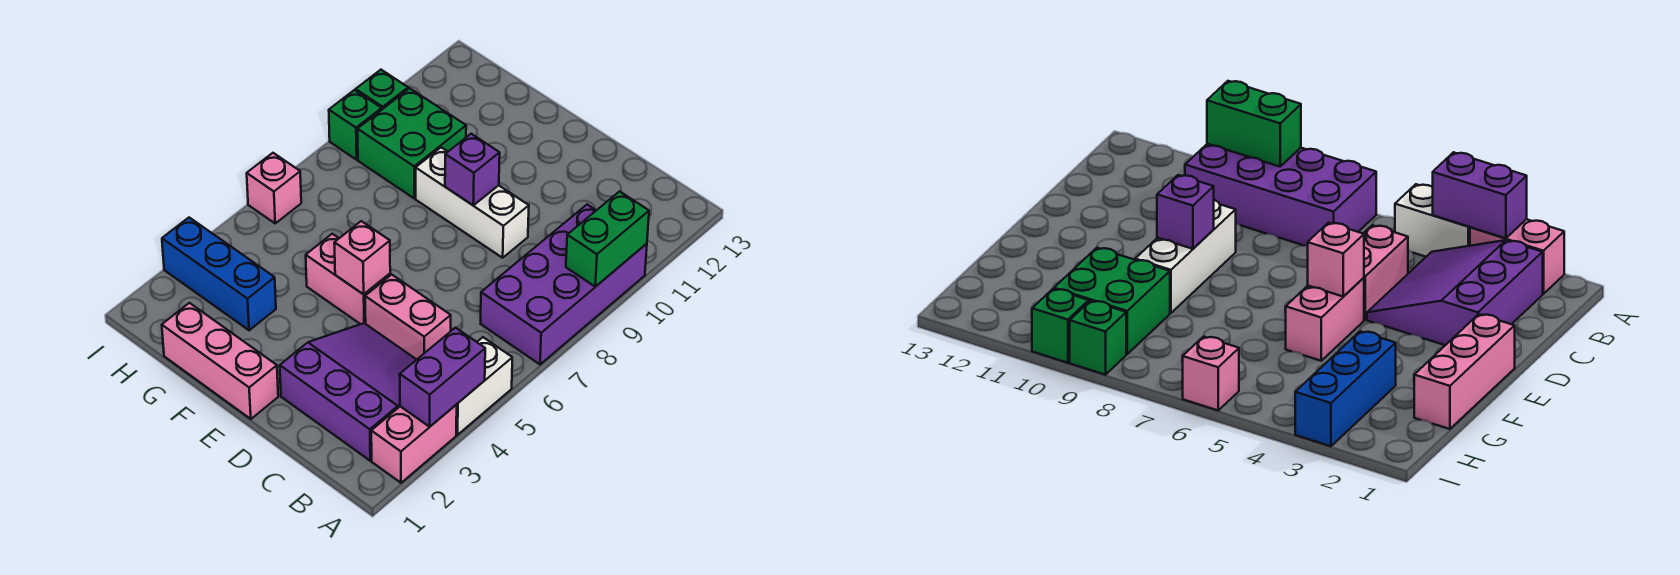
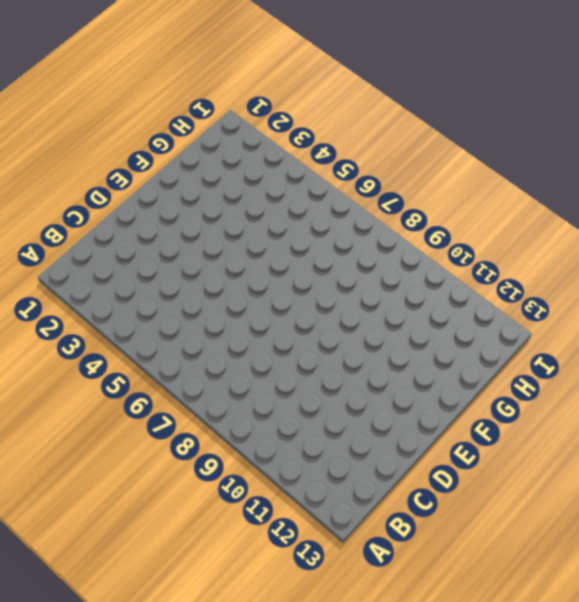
none -> pink 1x2 brick [371,405,457,483]
none -> white 1x2 brick [456,337,512,435]
none -> purple 2x4 brick [481,205,647,364]

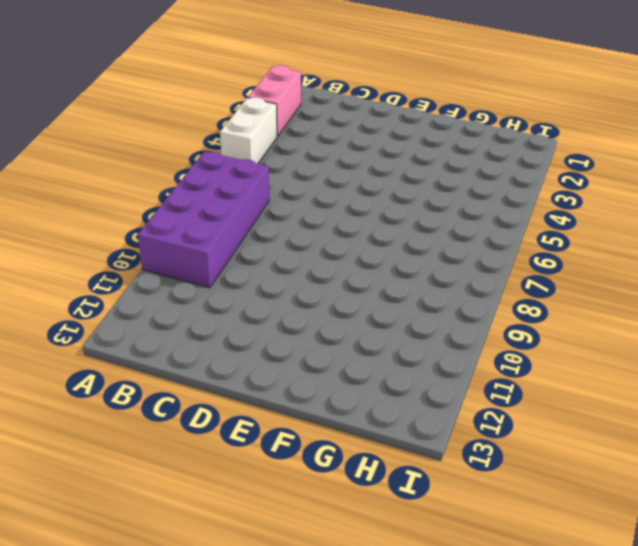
none -> purple 3x3 slope [280,323,417,461]
none -> pink 1x2 brick [365,274,451,359]
none -> white 1x3 brick [416,147,529,258]

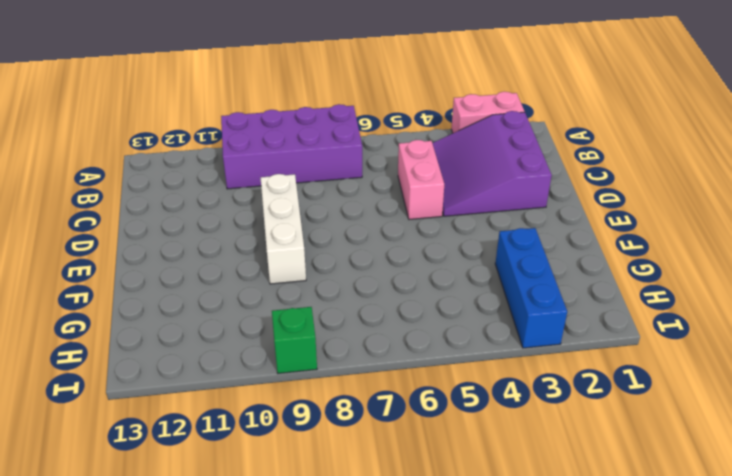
none -> white 1x2 brick [456,337,512,435]
none -> pink 1x3 brick [162,303,278,419]
none -> pink 1x2 brick [306,234,390,324]

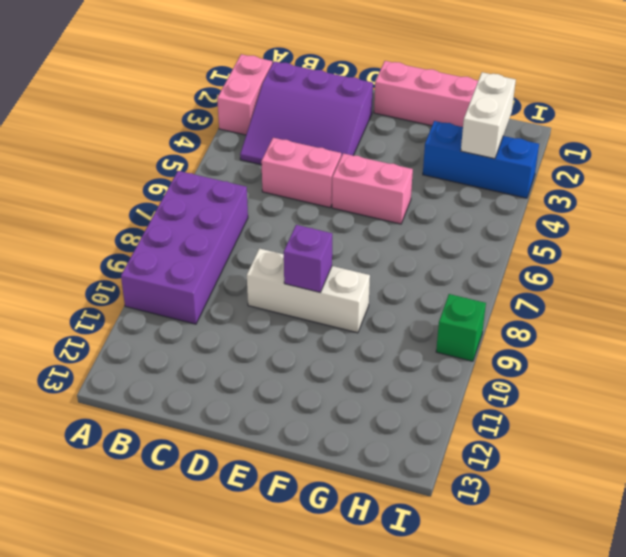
white 1x2 brick [461,72,516,159] -> white 1x2 brick moved to [456,337,512,435]
none -> green 2x2 brick [357,88,466,198]
none -> pink 1x1 brick [247,153,301,223]
none -> green 1x1 brick [356,70,408,109]

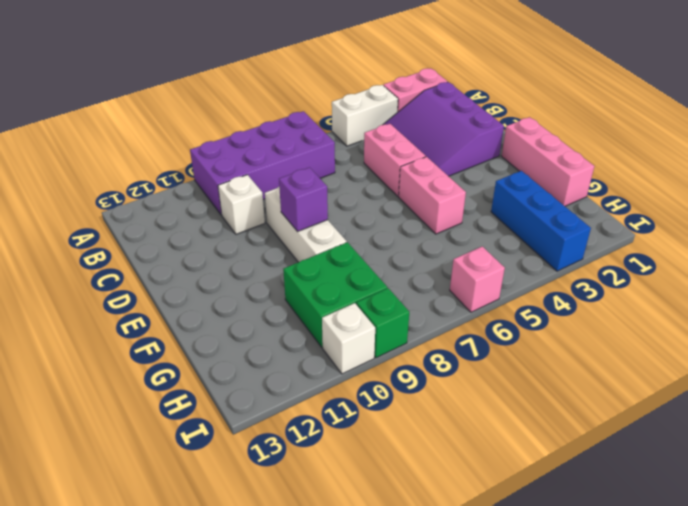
white 1x1 brick [218,175,265,234] -> none
white 1x1 brick [322,303,375,374] -> green 1x1 brick [356,70,408,109]
none -> purple 1x2 brick [400,328,485,427]
none -> green 1x2 brick [566,191,649,287]
none -> pink 1x1 brick [334,221,390,294]

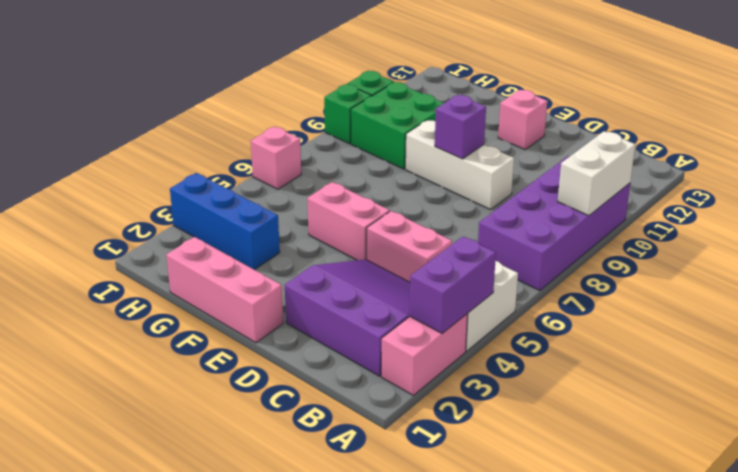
white 1x2 brick [558,131,635,216] -> green 1x2 brick [566,191,649,287]
pink 1x1 brick [498,90,547,150] -> pink 1x1 brick moved to [334,221,390,294]

